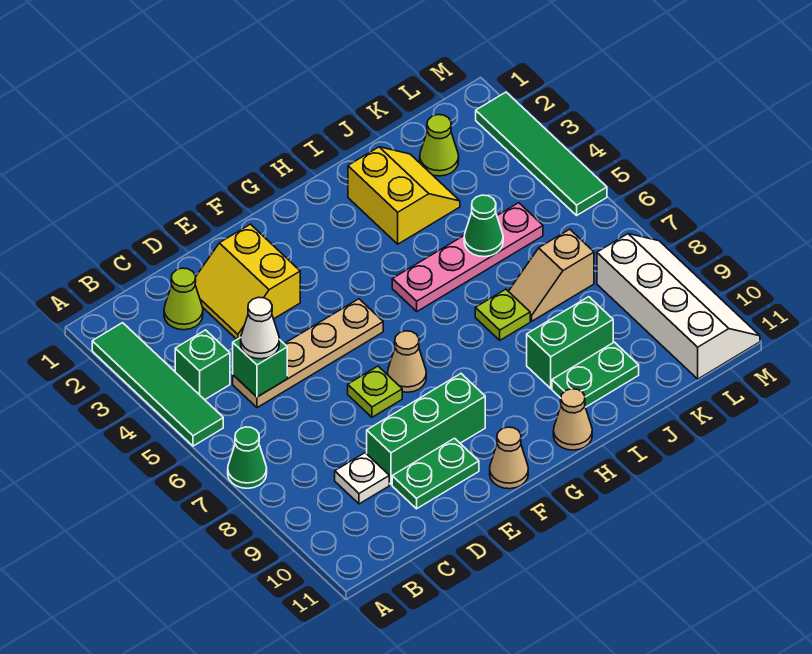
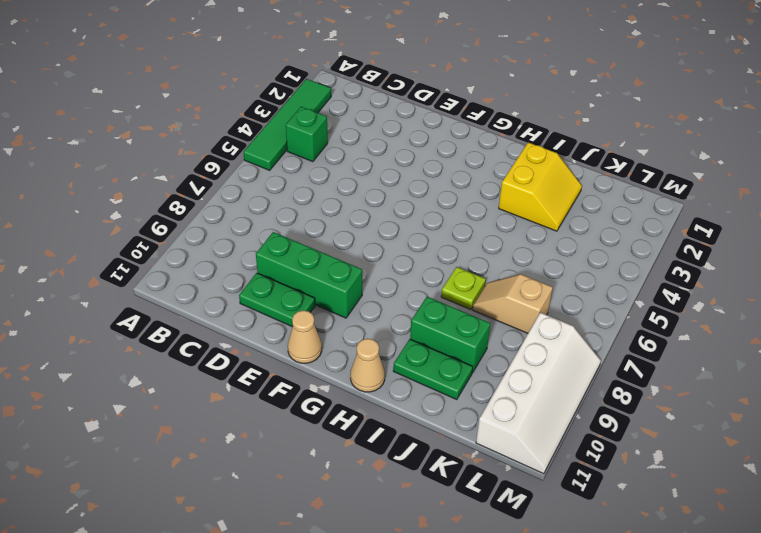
none -> green 1x1 cone [228,427,267,488]
none -> lime 1x1 cone [164,268,203,330]
none -> tan 1x4 plate [233,299,383,408]

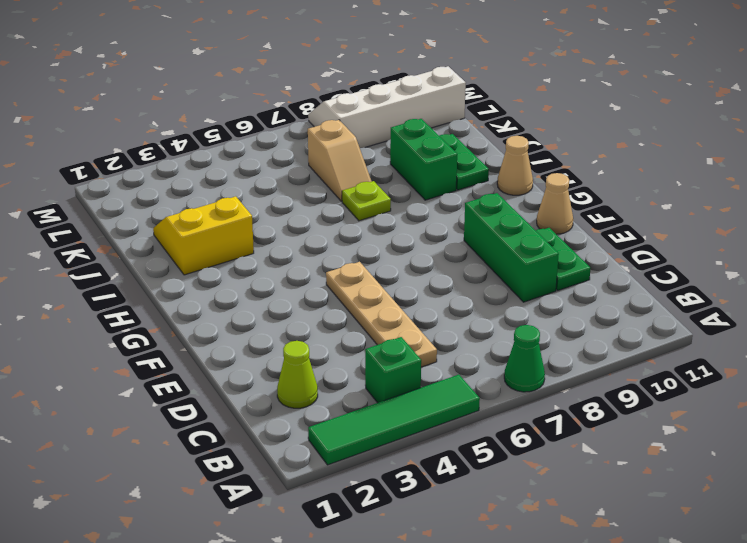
none -> white 1x1 plate [335,453,389,504]
none -> yellow 2x2 slope [195,224,300,339]
none -> lime 1x1 plate [348,366,402,417]

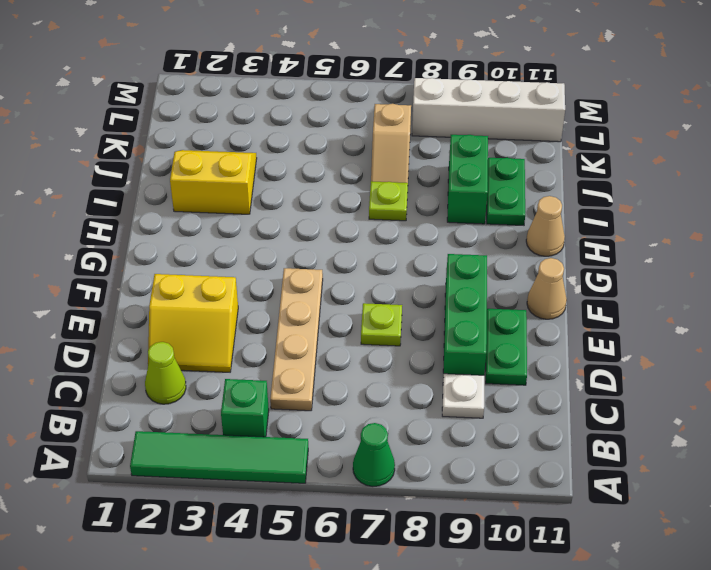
none -> tan 1x1 cone [388,331,426,392]
none -> pink 1x4 plate [392,203,543,311]
none -> lime 1x1 cone [420,115,459,176]

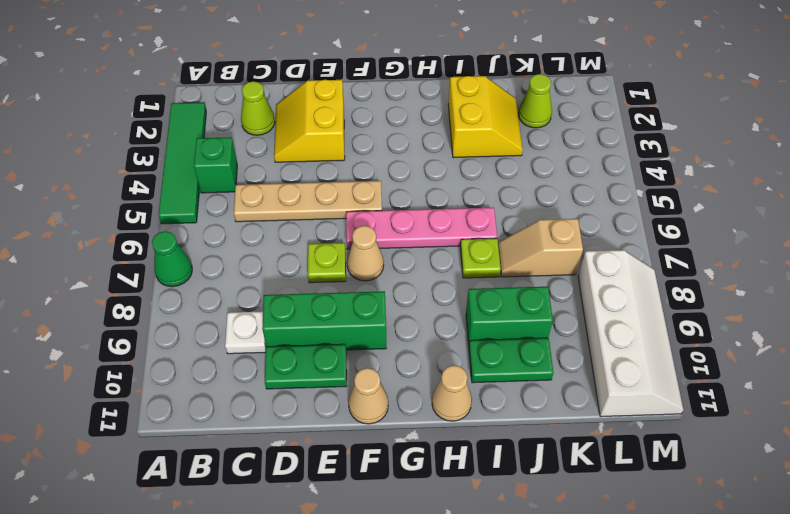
pink 1x4 plate [346,207,497,249] -> pink 1x4 plate moved to [392,203,543,311]
none -> green 1x4 tile [476,92,607,215]
none -> green 1x1 brick [233,338,287,397]
none -> green 1x1 cone [464,195,503,257]

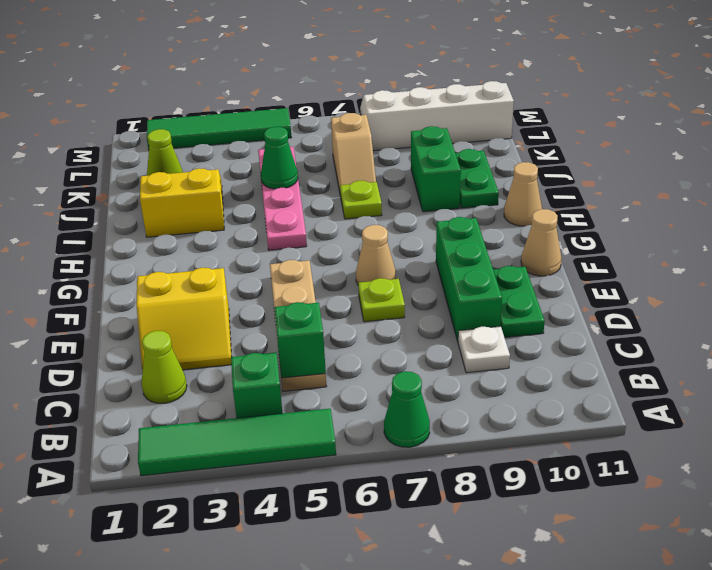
none -> white 1x1 cone [241,297,279,359]

